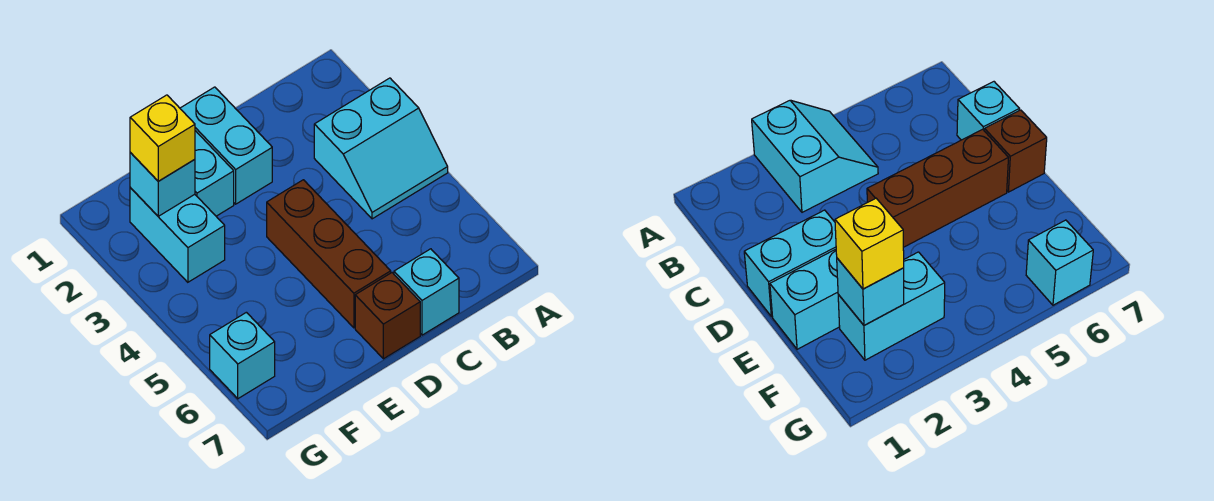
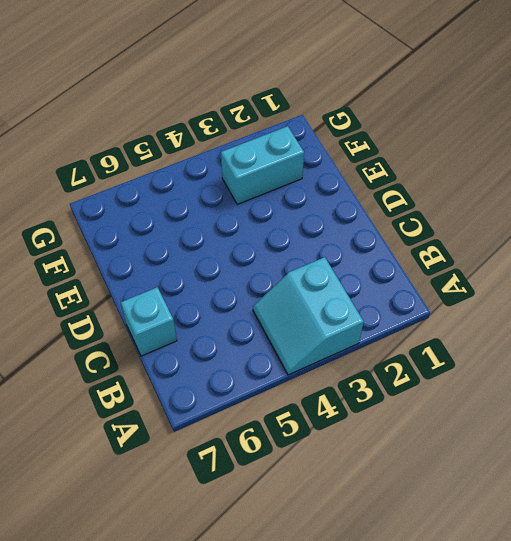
none -> cyan 1x2 brick [180,87,272,204]
none -> brown 1x3 brick [267,180,391,328]

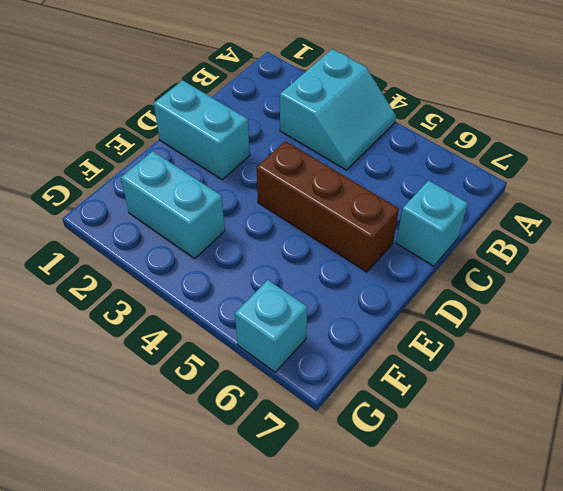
none -> brown 1x1 brick [355,273,420,359]
none -> cyan 1x2 brick [195,131,234,216]

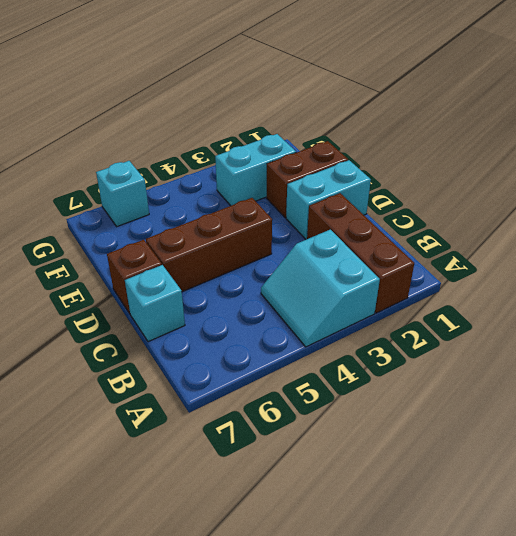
brown 1x3 brick [307,193,414,313] -> none
brown 1x2 brick [267,141,348,218] -> cyan 1x2 brick [195,131,234,216]
none -> cyan 1x1 brick [130,153,195,216]
none -> yellow 1x1 brick [130,95,195,181]

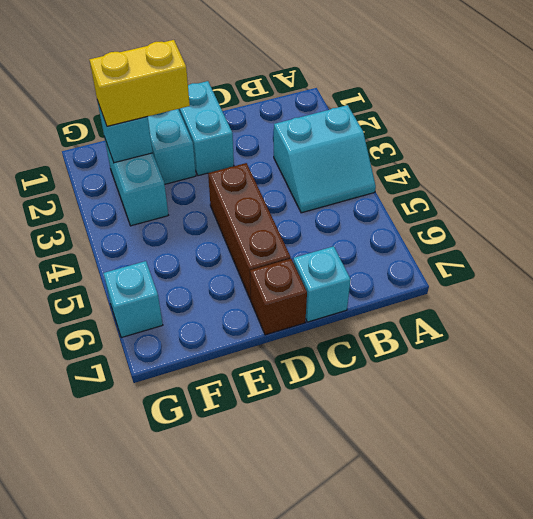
yellow 1x2 brick [89,40,190,126] -> yellow 1x1 brick [130,95,195,181]

